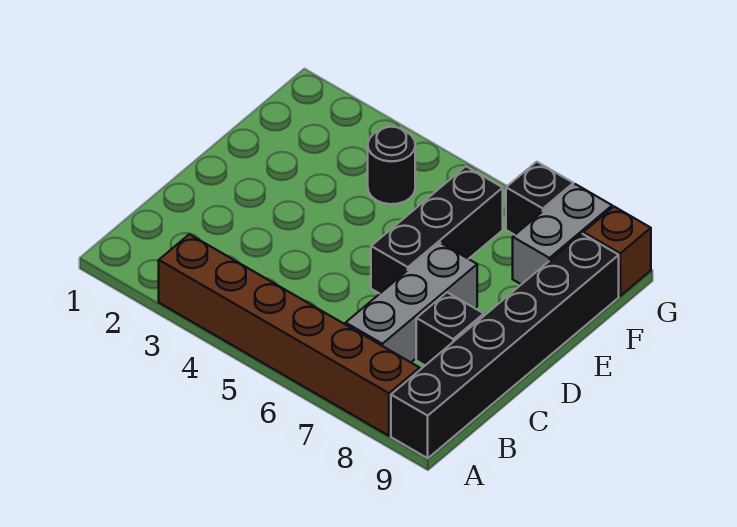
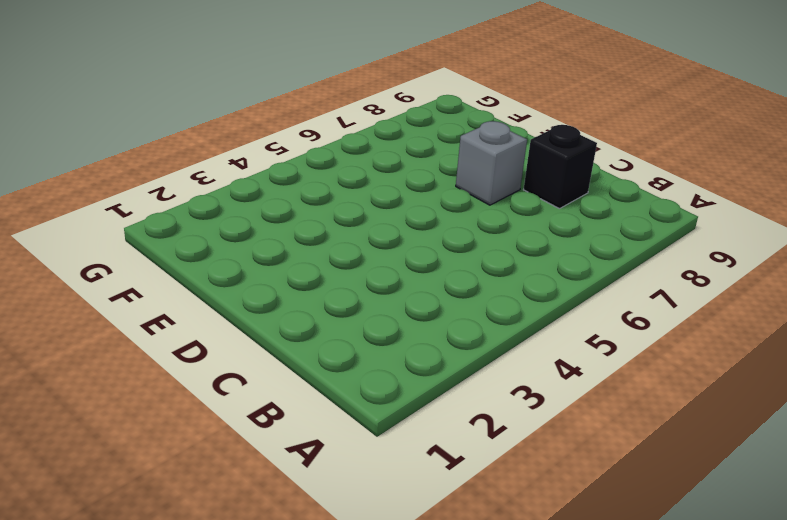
grey 1x1 brick [456,121,527,205] -> grey 1x3 brick [346,243,477,362]
none -> brown 1x6 brick [159,234,420,436]
none -> black 1x6 brick [391,234,619,458]

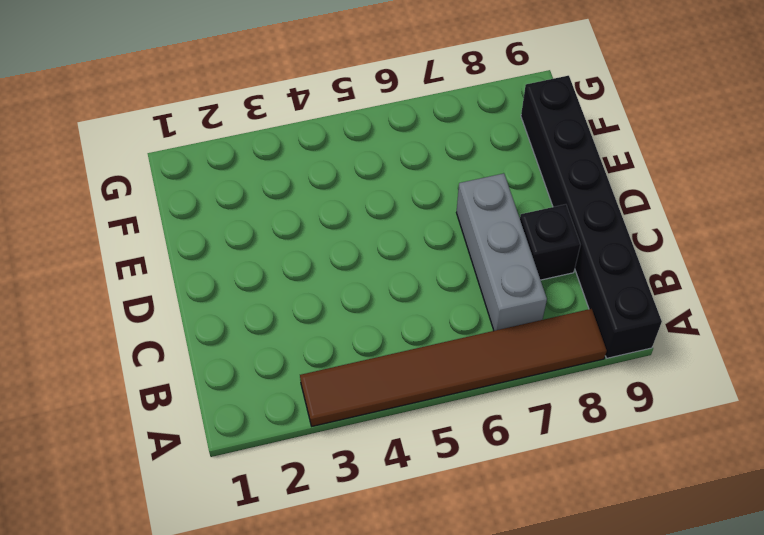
brown 1x6 tile [300,309,607,426] -> brown 1x6 brick [159,234,420,436]
none -> black 1x3 brick [371,166,503,294]
none -> black 1x1 round brick [368,127,415,204]

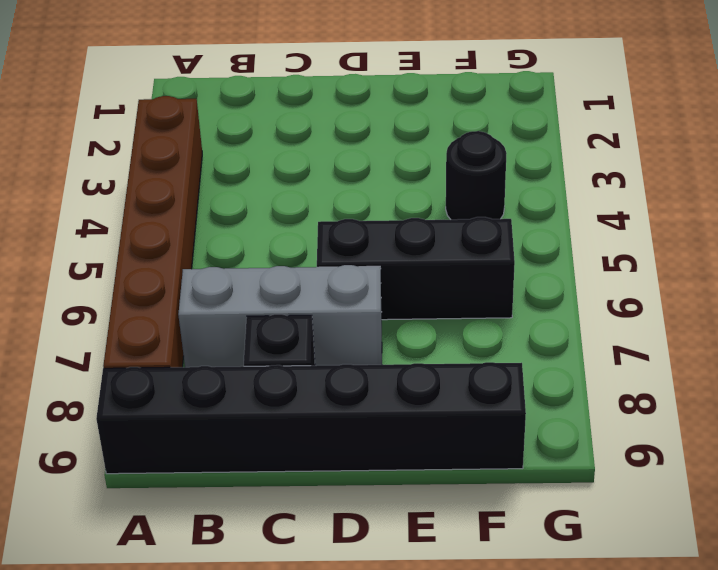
none -> grey 1x2 brick [513,184,612,284]
none -> black 1x1 brick [506,162,573,235]

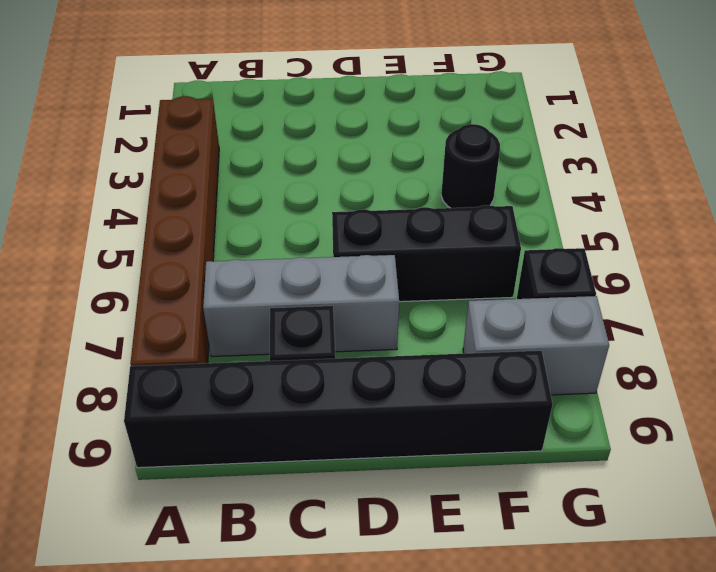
none -> brown 1x1 brick [583,207,651,296]

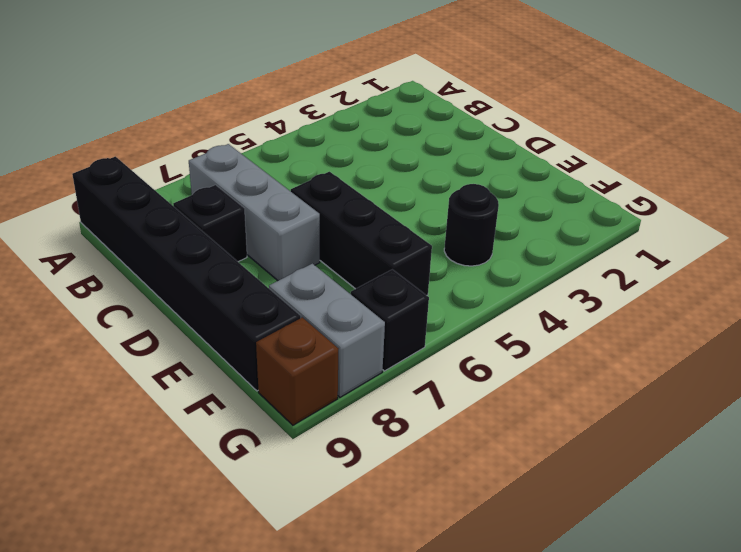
none -> brown 1x6 brick [159,234,420,436]

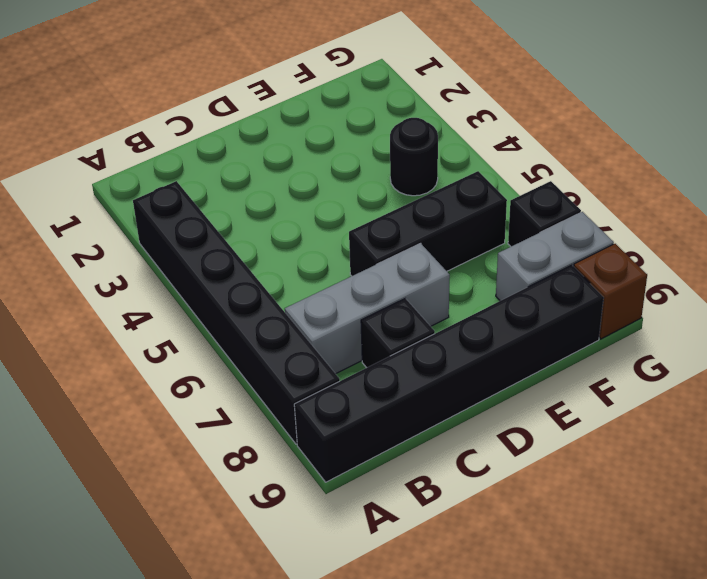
black 1x6 brick [133,181,340,444] -> brown 1x6 brick [159,234,420,436]

